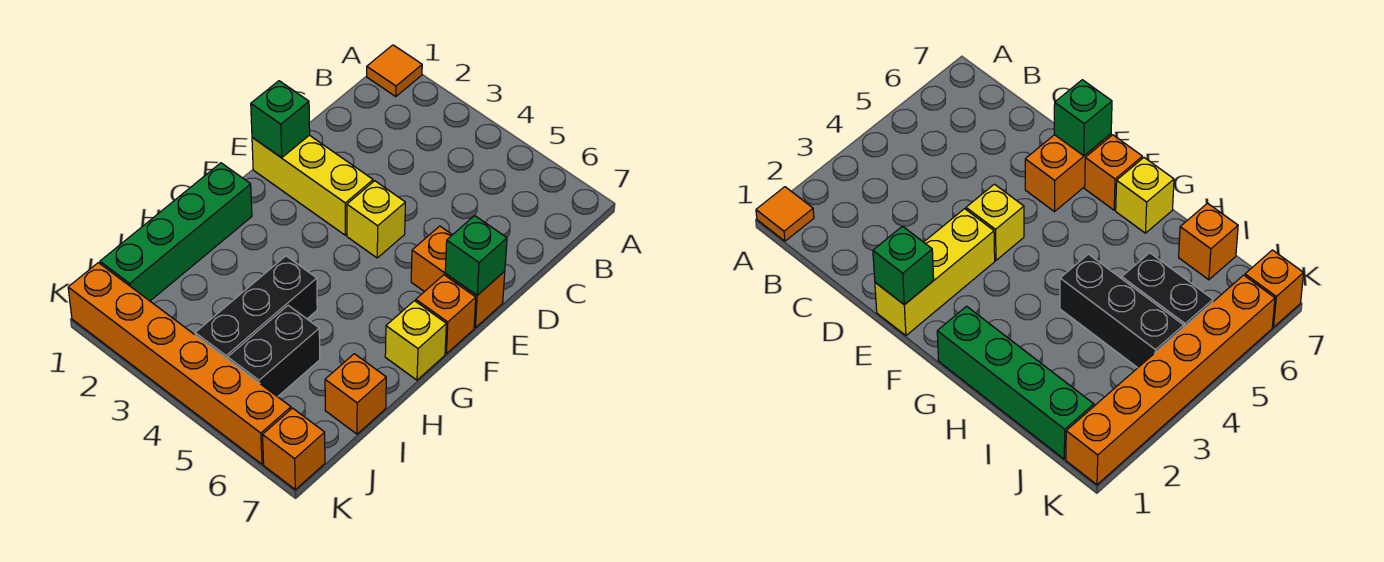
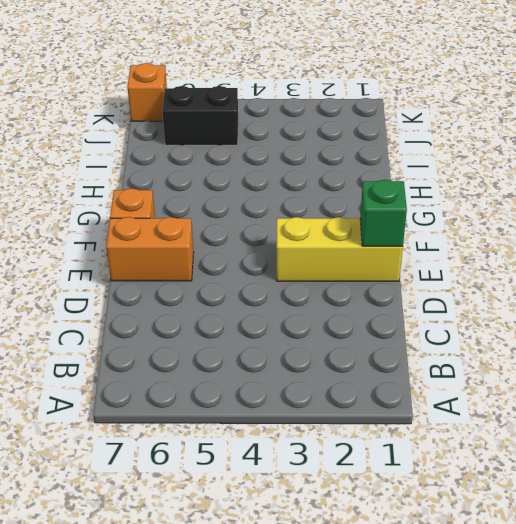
black 1x2 brick [162,86,238,145] -> black 1x2 brick turned to [228,305,320,397]
none -> orange 1x1 tile [367,45,422,97]
none -> yellow 1x1 brick [347,181,405,258]
none -> green 1x4 brick [100,163,252,301]

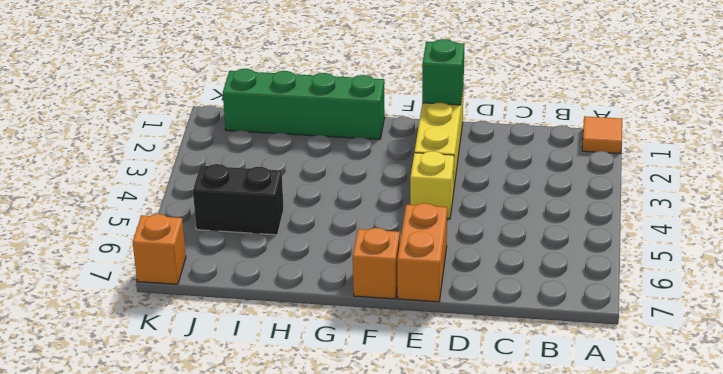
none -> yellow 1x1 brick [385,301,446,380]
none -> black 1x3 brick [195,256,317,359]
none -> orange 1x1 brick [325,354,386,434]

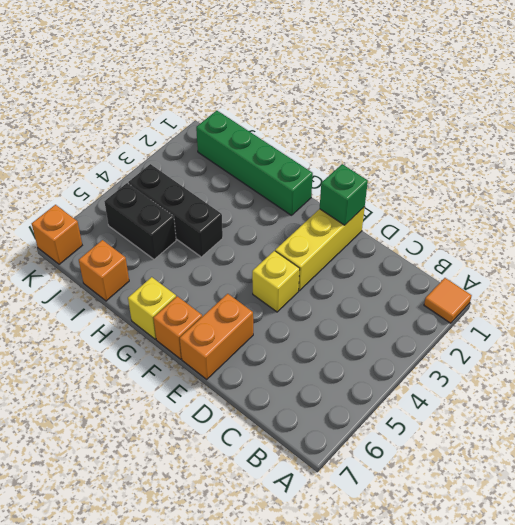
none -> orange 1x6 brick [68,263,291,464]
none -> green 1x1 brick [445,216,507,295]

